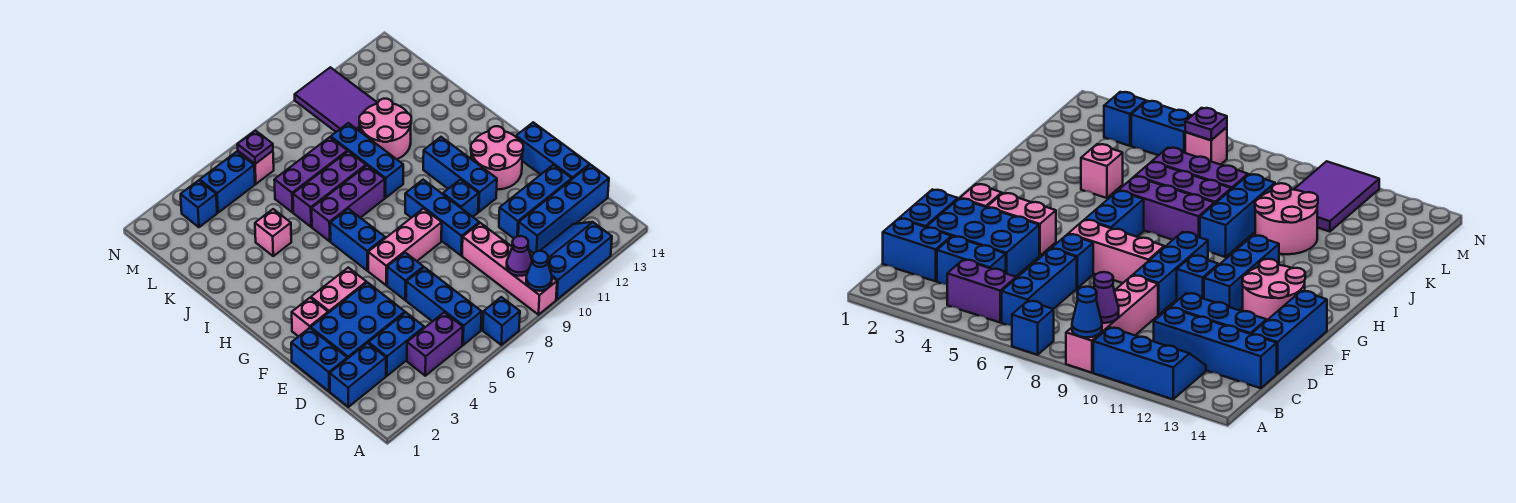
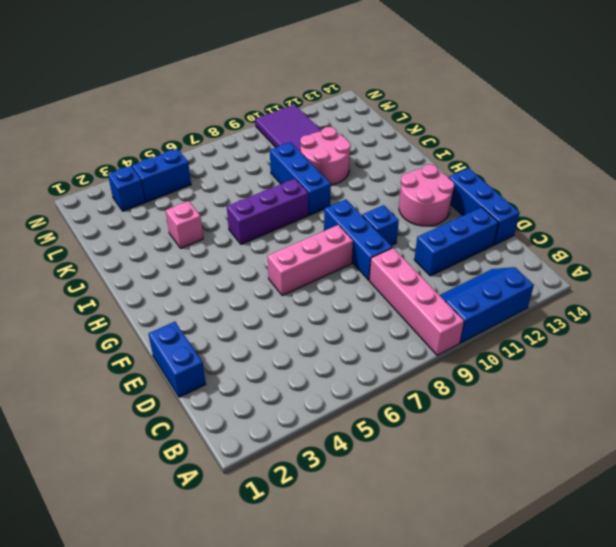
none -> blue 1x1 brick [483,297,520,345]
none -> purple 1x2 brick [407,312,463,376]
none -> blue 1x3 brick [406,267,482,345]
none -> blue 1x2 brick [330,343,386,407]

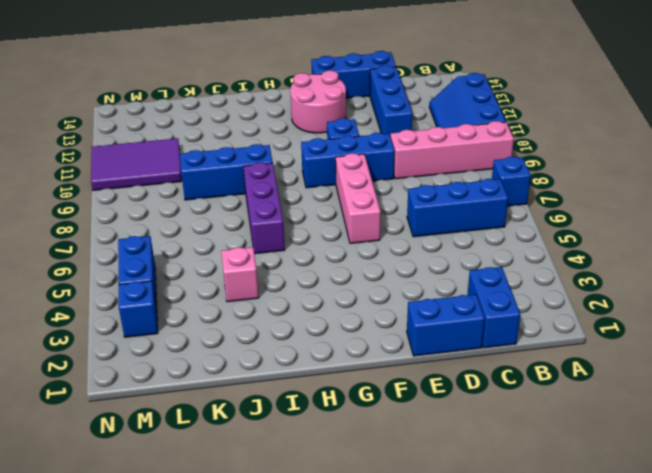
none -> purple 1x2 brick [407,312,463,376]
none -> blue 1x2 brick [368,312,424,376]
none -> blue 1x4 brick [518,165,609,253]
none -> blue 2x3 brick [311,282,405,359]

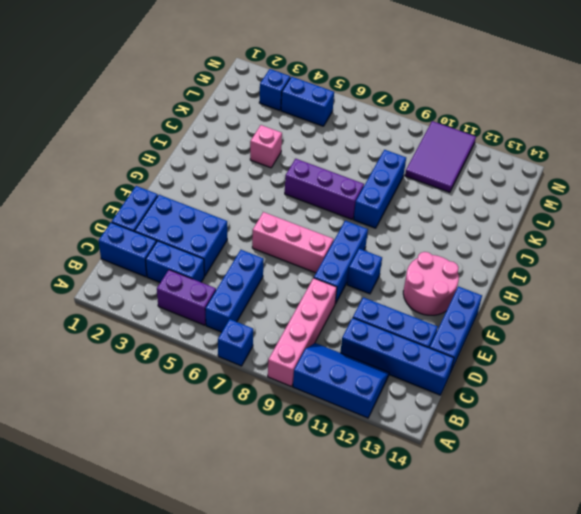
none -> blue 1x1 brick [387,253,423,300]
none -> pink 1x1 brick [292,298,328,337]
none -> pink 1x2 brick [311,268,366,313]
none -> blue 1x3 brick [423,137,497,212]

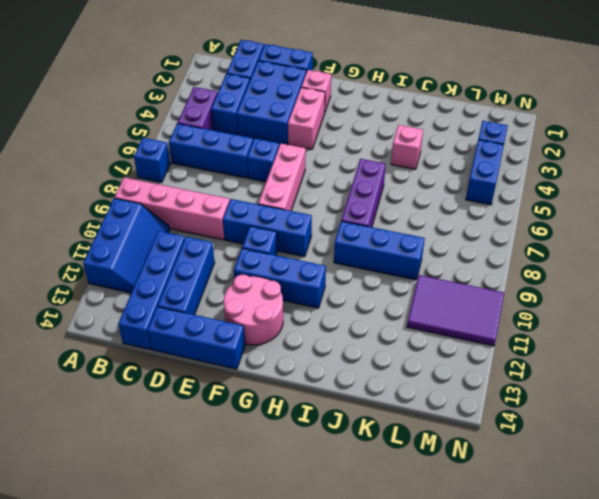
none -> blue 1x2 brick [330,209,385,270]
none -> purple 1x3 brick [293,151,366,227]
none -> pink 2x2 round brick [359,99,411,159]
none -> purple 1x3 brick [274,137,347,212]

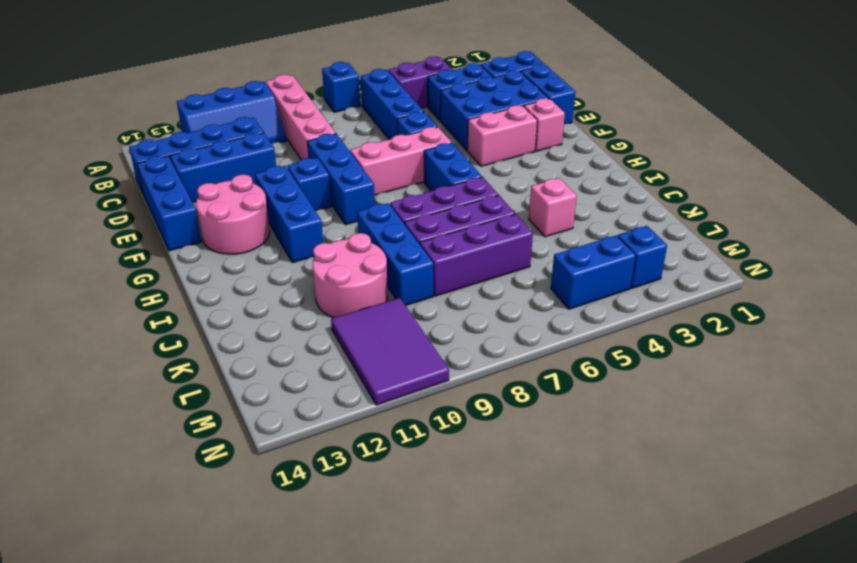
none -> pink 1x1 brick [238,151,274,184]
none -> blue 1x1 cone [526,251,552,291]
none -> purple 1x1 cone [507,236,532,276]
none -> purple 1x1 plate [237,131,273,164]

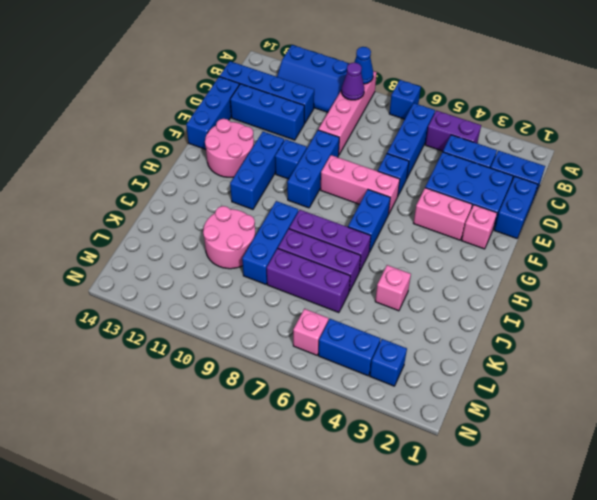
none -> purple 2x3 tile [295,67,378,132]
none -> purple 1x1 plate [237,131,273,164]

